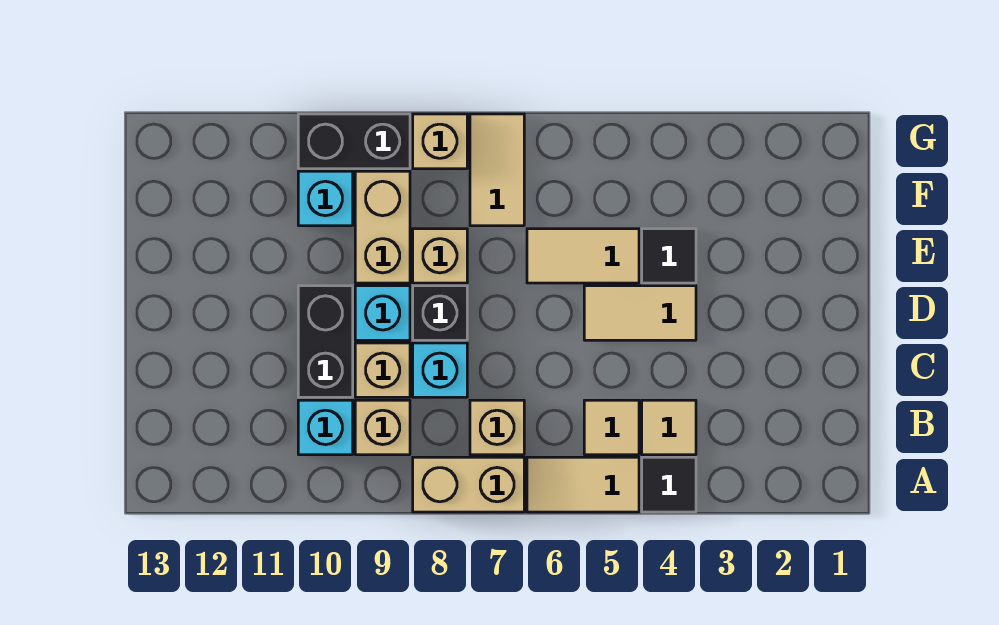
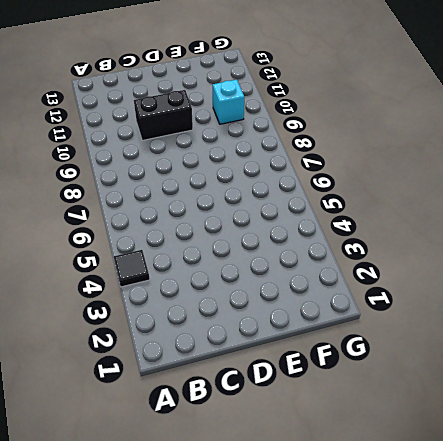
none -> tan 1x2 tile [527,457,639,512]
none -> tan 1x2 brick [413,457,524,512]
none -> tan 1x1 tile [642,400,696,455]

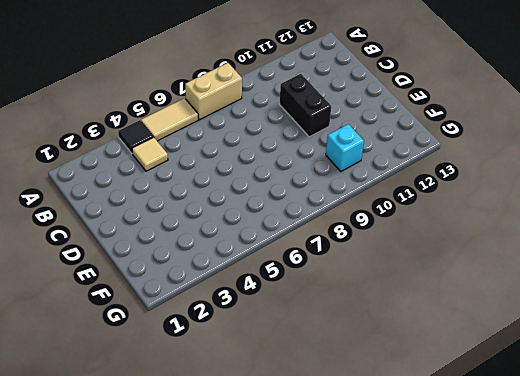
none -> tan 1x1 tile [584,400,639,455]
none -> tan 1x1 brick [470,400,524,455]
none -> tan 1x1 brick [355,400,410,455]

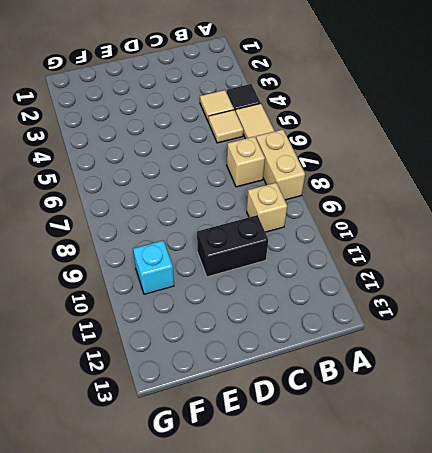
none -> cyan 1x1 brick [298,400,353,455]
none -> cyan 1x1 brick [413,343,467,397]
none -> tan 1x1 brick [355,343,410,397]

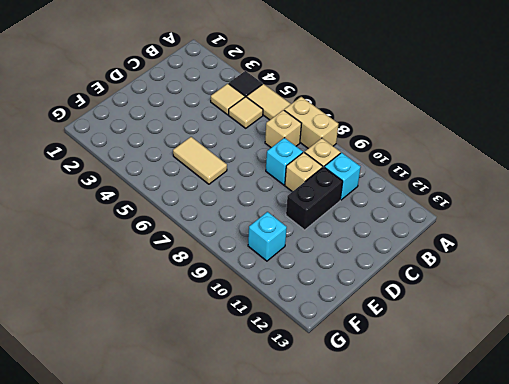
none -> tan 1x2 tile [584,286,696,340]
none -> black 1x1 brick [413,286,467,340]
none -> cyan 1x1 brick [355,286,410,340]

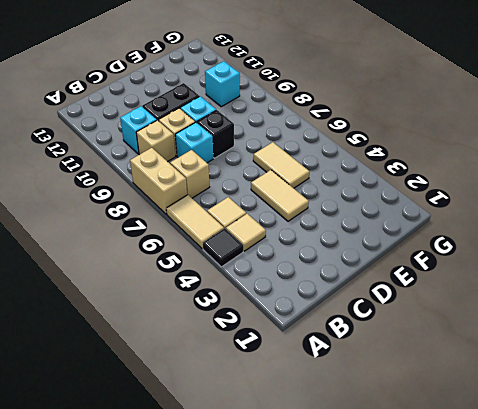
none -> black 1x1 tile [642,229,696,283]
none -> tan 1x1 brick [413,229,467,283]
none -> tan 1x2 brick [355,171,410,283]

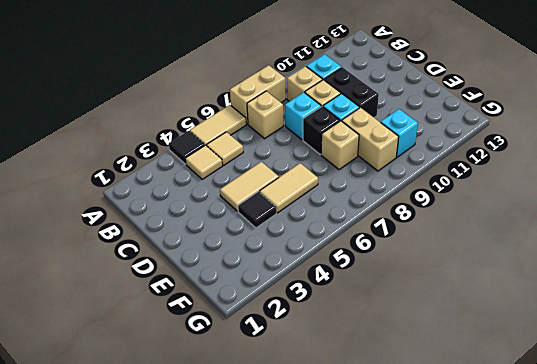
none -> tan 1x2 tile [470,114,524,226]
none -> tan 1x1 brick [413,114,467,169]
none -> black 1x2 brick [298,114,410,169]

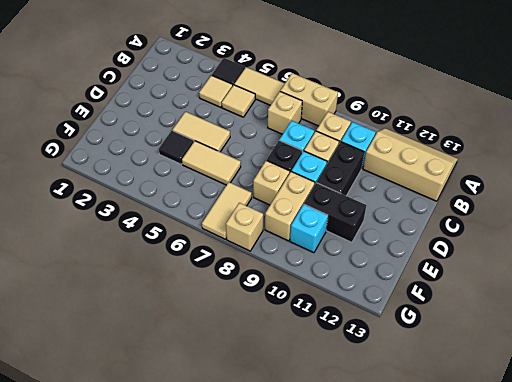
tan 2x3 slope [363,128,458,201] -> none
black 1x2 brick [304,183,366,242] -> black 1x2 brick moved to [298,114,410,169]

